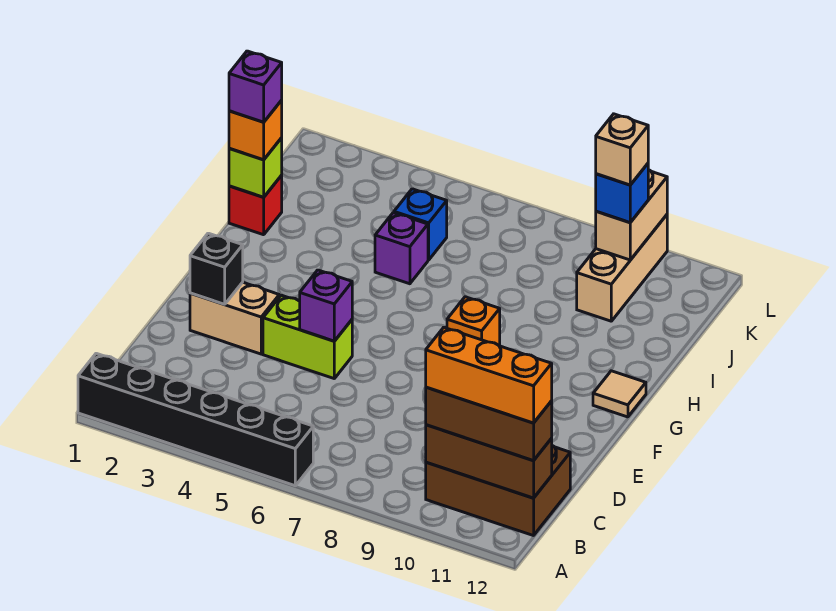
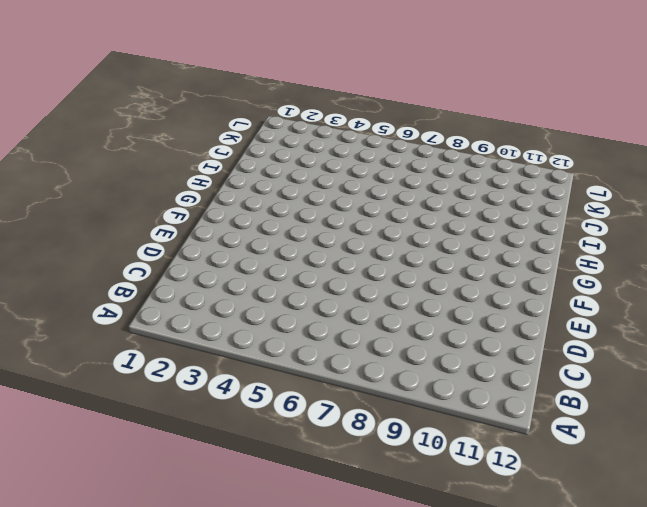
none -> black 1x6 brick [78,353,313,486]
none -> brown 2x3 brick [426,446,570,536]
none -> tan 1x2 brick [190,282,279,354]

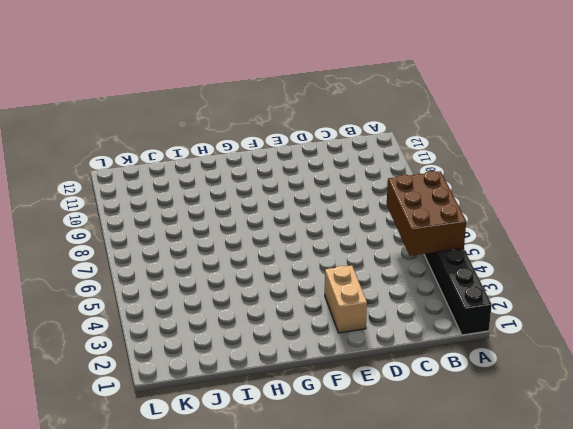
brown 2x3 brick [387,171,466,256] -> brown 2x3 brick moved to [426,446,570,536]
none -> lime 1x2 brick [263,295,352,378]
none -> orange 1x1 brick [447,297,500,346]
none -> tan 1x1 tile [593,371,646,417]

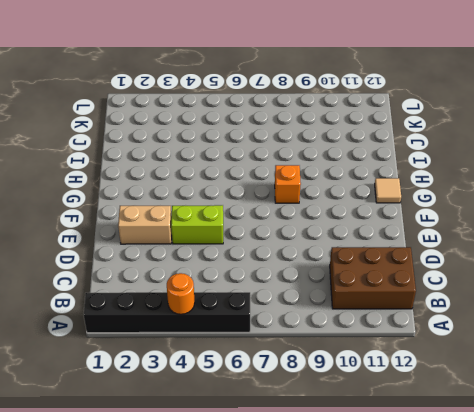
orange 1x1 round brick [167,273,195,314] -> none
none -> red 1x1 brick [229,176,282,235]
none -> purple 1x1 brick [375,213,428,284]
none -> blue 1x1 brick [394,189,447,260]

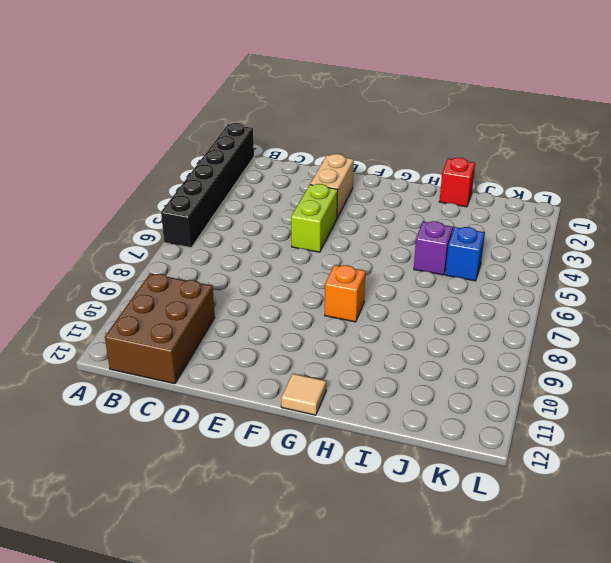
none -> tan 1x3 brick [577,215,667,321]
none -> brown 1x3 brick [426,425,552,498]
none -> black 1x1 brick [190,233,243,304]

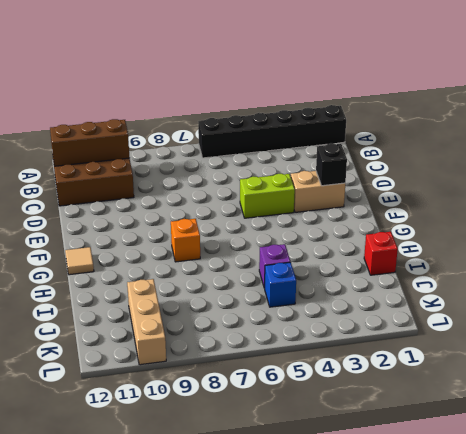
none -> purple 1x1 brick [300,270,352,341]
none -> lime 1x1 brick [229,138,282,197]
none -> tan 1x2 brick [596,170,667,260]

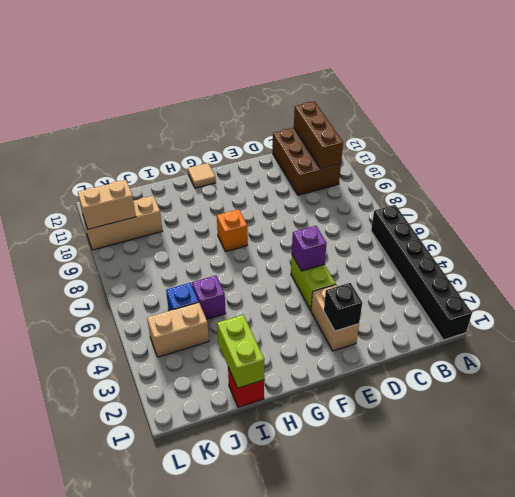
lime 1x2 brick [217,315,264,388] -> lime 1x1 brick [229,138,282,197]
tan 1x2 brick [147,302,209,357] -> none
none -> brown 1x3 brick [426,387,552,461]
none -> orange 1x1 brick [229,100,282,160]
none -> blue 1x1 brick [596,164,648,223]

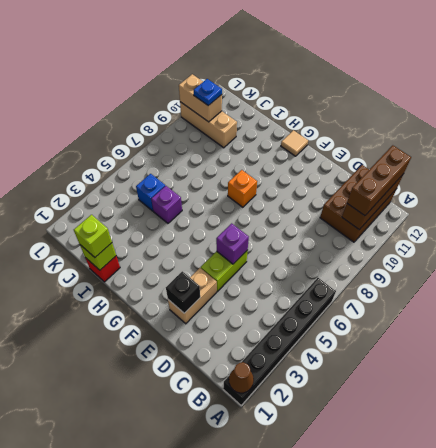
brown 1x1 cone [229,362,254,393] -> none
lime 1x1 brick [74,215,112,257] -> orange 1x1 brick [229,100,282,160]
blue 1x1 plate [194,79,222,106] -> blue 1x1 brick [596,164,648,223]
none -> orange 1x3 brick [426,327,552,423]
none -> purple 1x1 brick [229,51,282,122]
none -> tan 1x1 brick [596,114,648,185]

